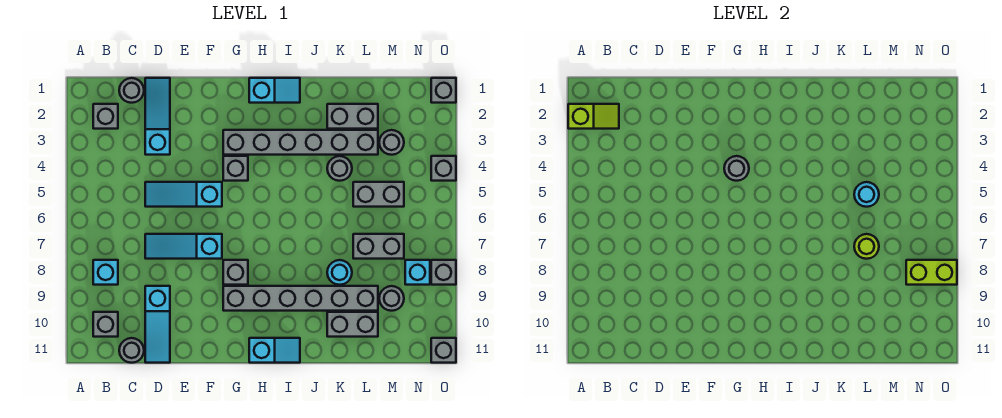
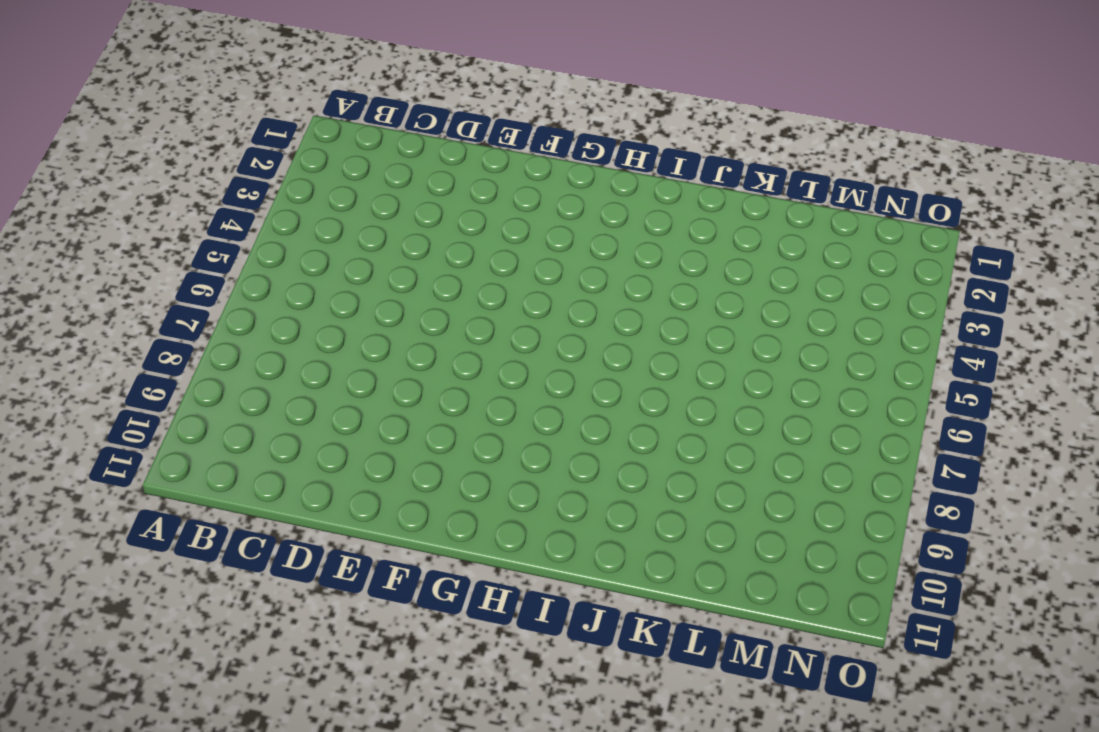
none -> grey 1x1 brick [93,104,118,129]
none -> cyan 1x1 brick [93,260,118,285]
none -> grey 1x1 brick [93,312,118,337]
none -> grey 1x1 round brick [119,78,144,103]

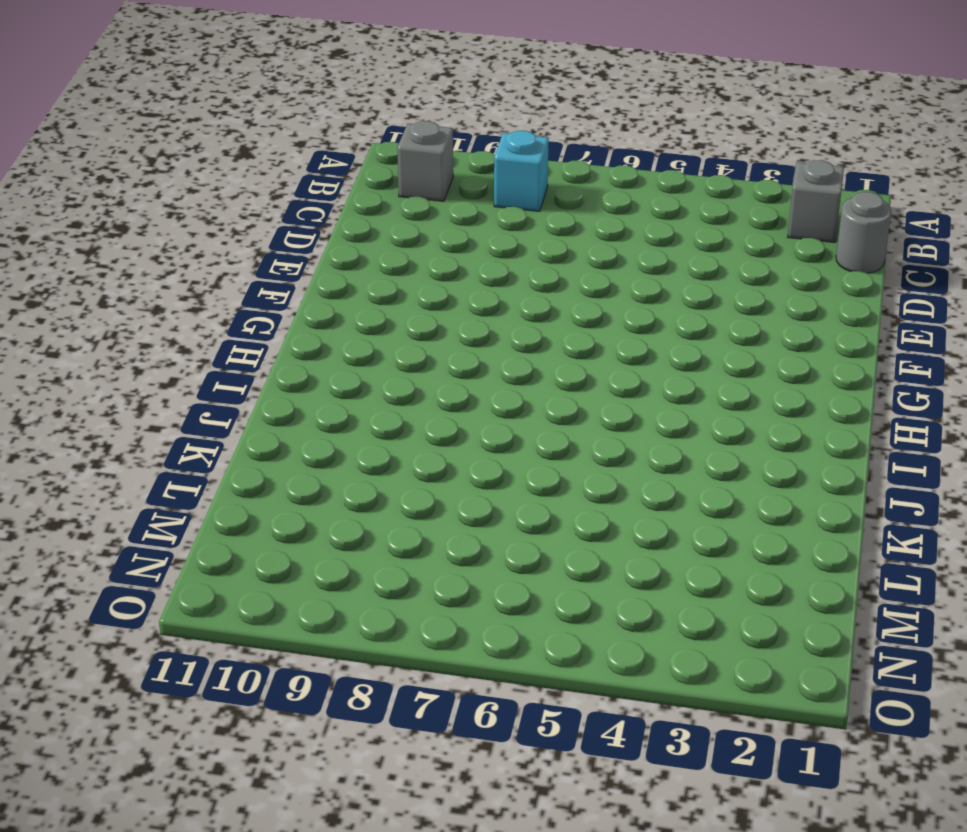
none -> grey 1x1 round brick [119,338,144,363]
none -> cyan 1x3 slope [145,78,170,155]
none -> cyan 1x3 slope [145,182,222,207]
none -> cyan 1x3 slope [145,234,222,259]

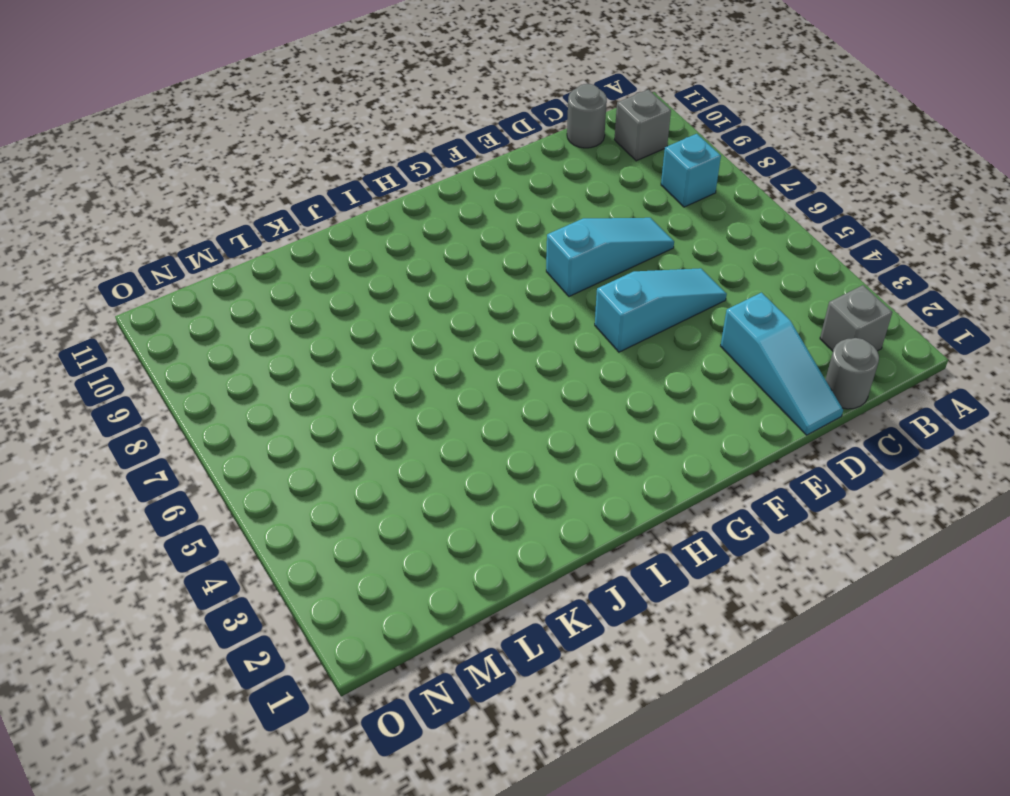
none -> cyan 1x3 slope [145,286,170,363]
none -> grey 1x6 brick [223,130,378,155]
none -> grey 1x1 brick [223,156,248,181]
none -> grey 1x1 brick [223,260,248,285]

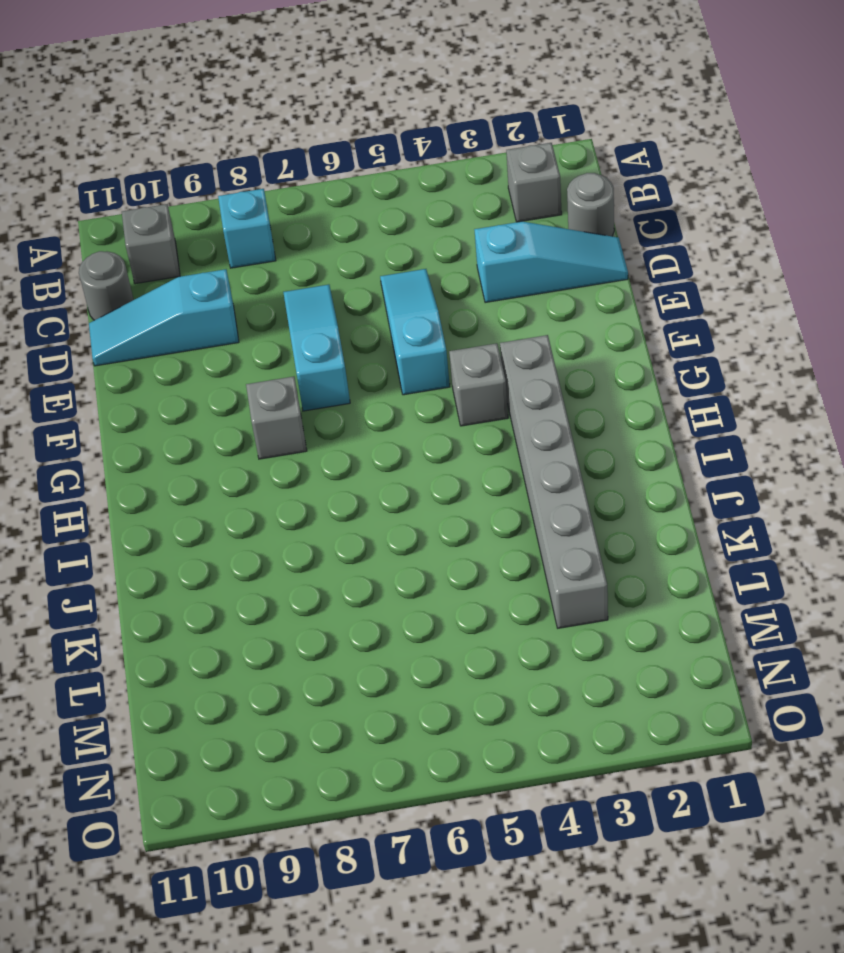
none -> grey 1x6 brick [223,286,378,311]
none -> cyan 1x2 slope [249,78,300,103]
none -> cyan 1x2 slope [249,338,300,363]
none -> grey 1x2 brick [327,104,378,129]

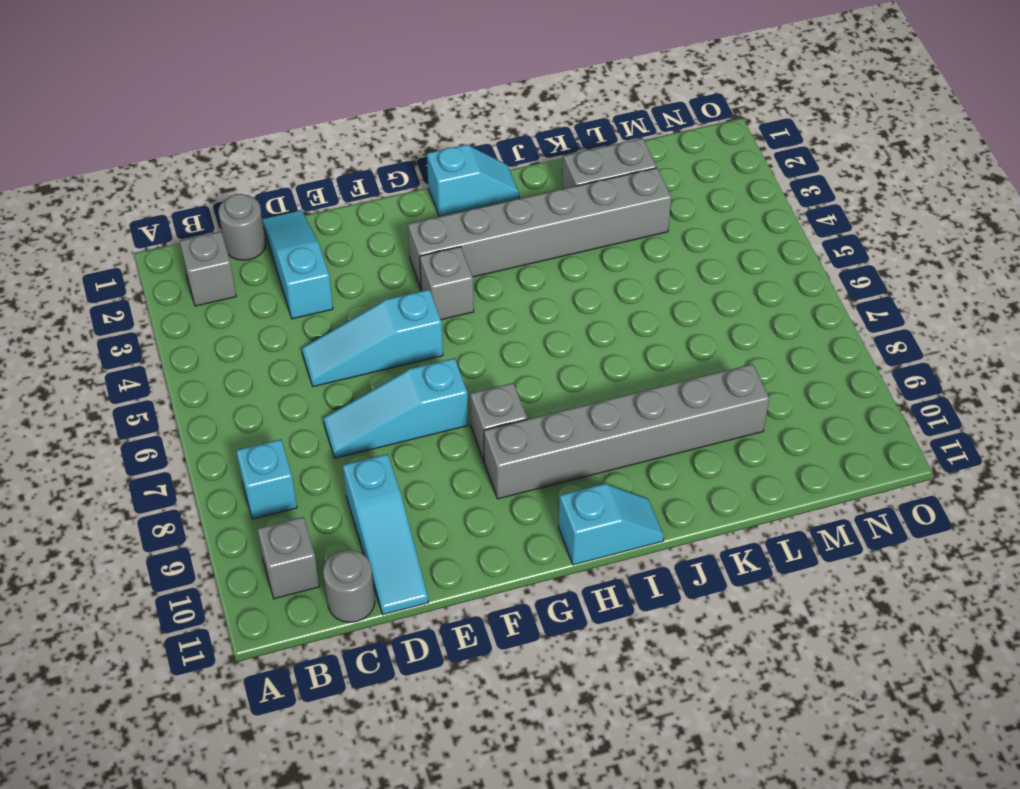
none -> grey 1x1 round brick [327,156,352,181]
none -> cyan 1x1 round brick [327,260,352,285]
none -> grey 1x2 brick [327,312,378,337]
none -> grey 1x2 brick [353,182,404,207]

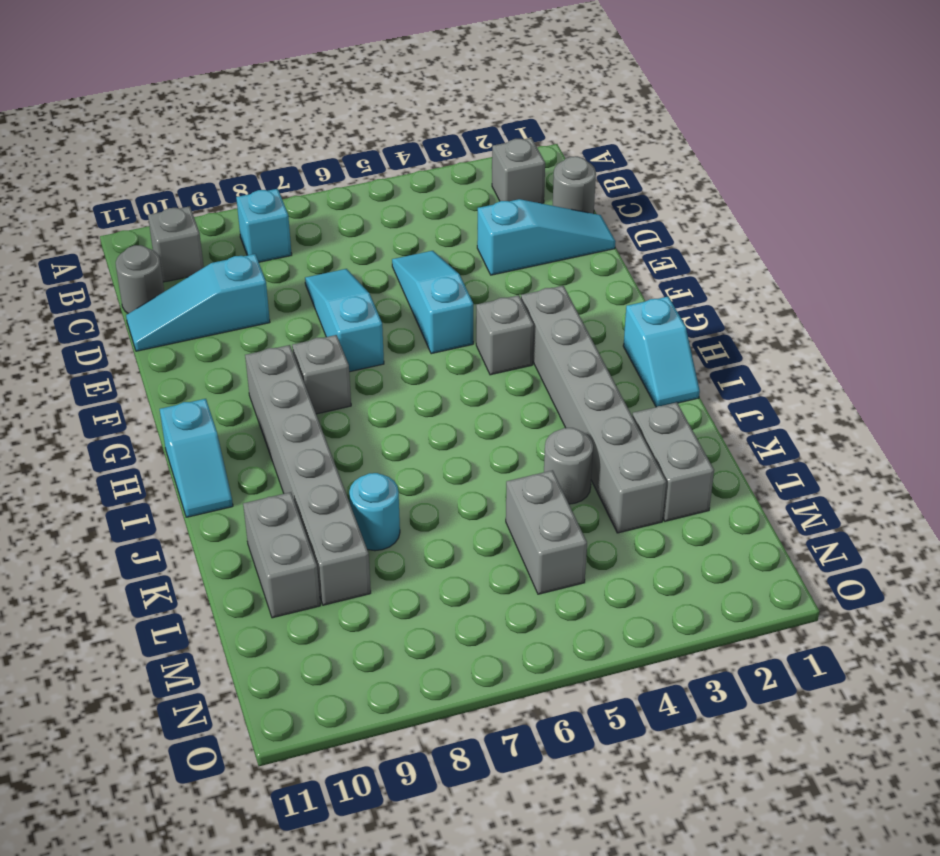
none -> grey 1x2 brick [353,234,404,259]
none -> grey 1x1 round brick [379,130,404,155]
none -> grey 1x1 round brick [379,286,404,311]
none -> cyan 1x1 brick [405,260,430,285]

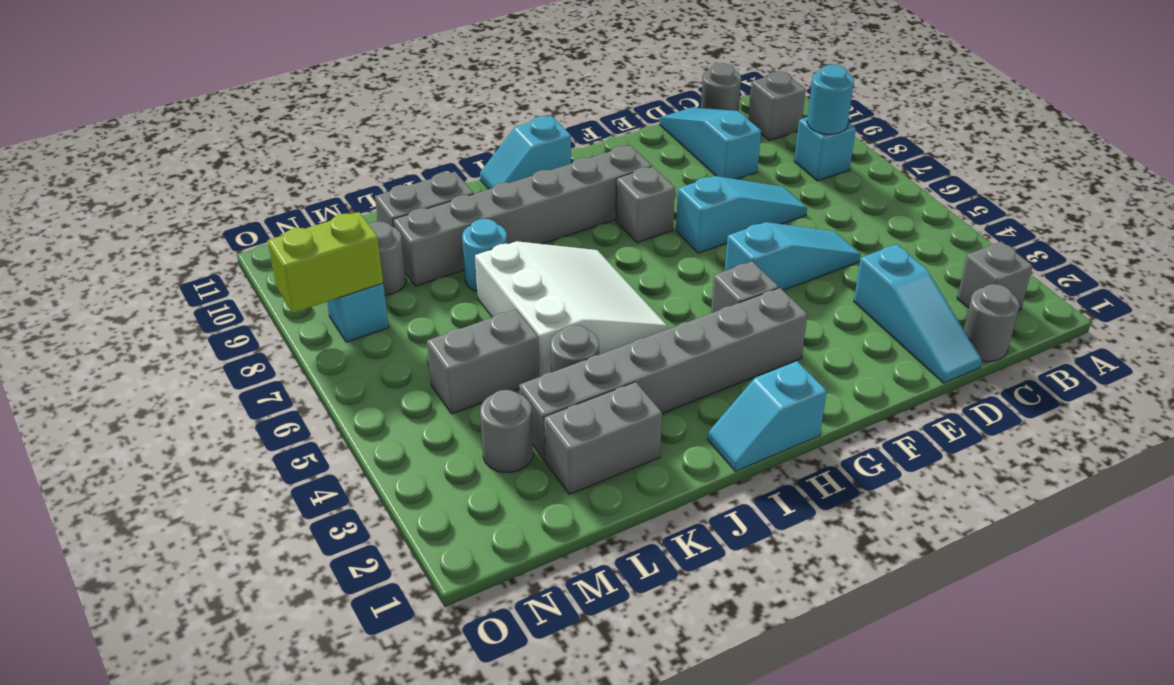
cyan 1x1 round brick [807,65,854,134] -> cyan 1x1 round brick moved to [854,182,879,207]
white 3x3 slope [475,241,667,377] -> none
none -> grey 1x2 brick [353,234,404,259]
none -> grey 1x1 brick [431,78,456,103]
none -> grey 1x1 brick [431,156,456,181]
none -> grey 1x1 brick [431,260,456,285]

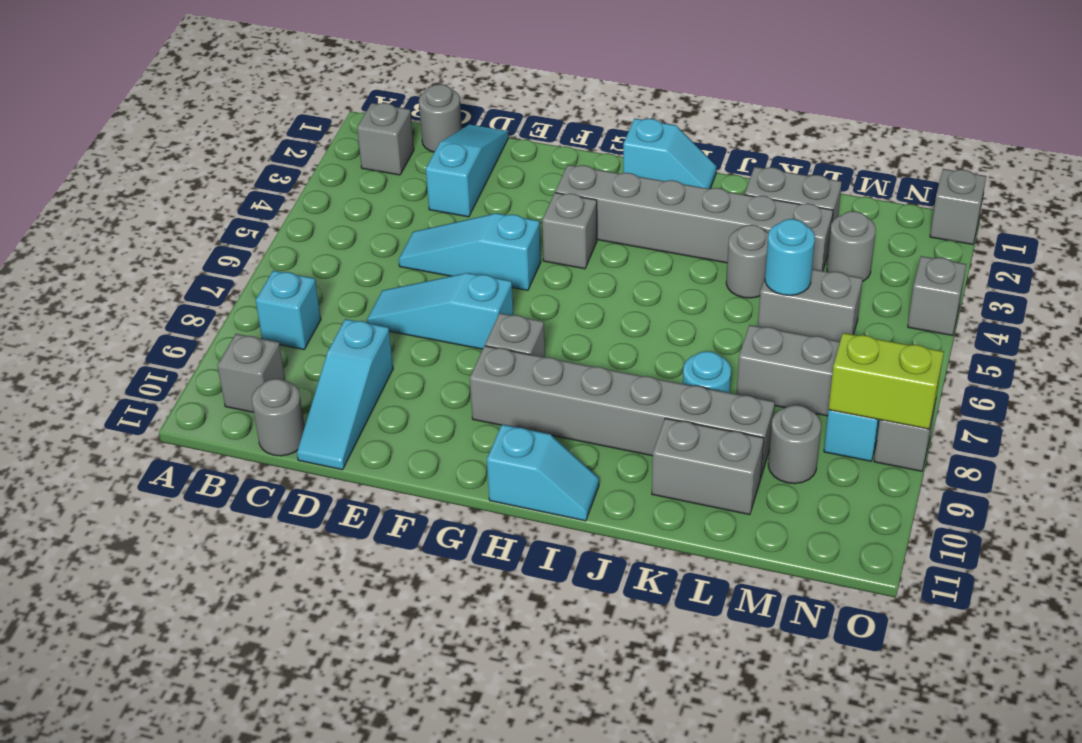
none -> grey 1x1 brick [431,338,456,363]
none -> lime 1x2 slope [568,104,619,129]
none -> grey 1x1 round brick [724,156,749,181]
none -> lime 1x1 round brick [854,234,879,259]

